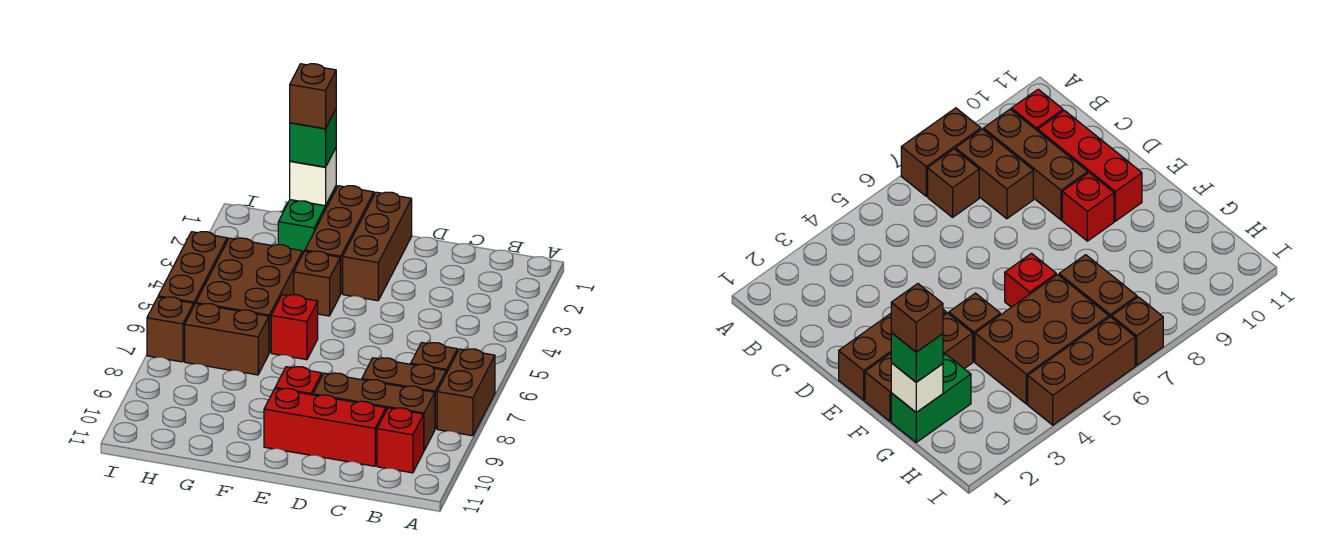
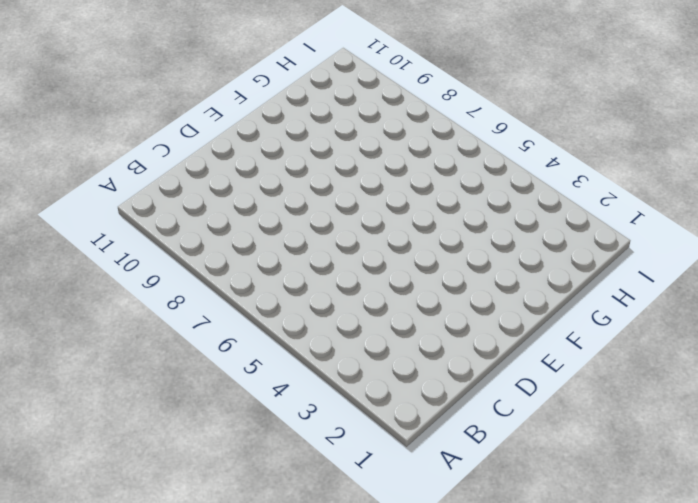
none -> brown 1x2 brick [437,349,495,436]
none -> brown 1x1 brick [411,343,457,373]
none -> brown 1x2 brick [362,358,446,429]

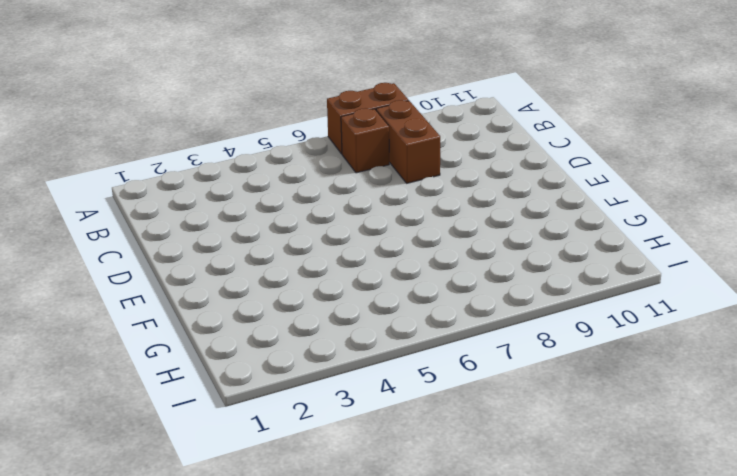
none -> brown 1x3 brick [313,373,435,450]
none -> red 1x1 brick [377,408,424,473]
none -> red 1x3 brick [264,388,386,466]

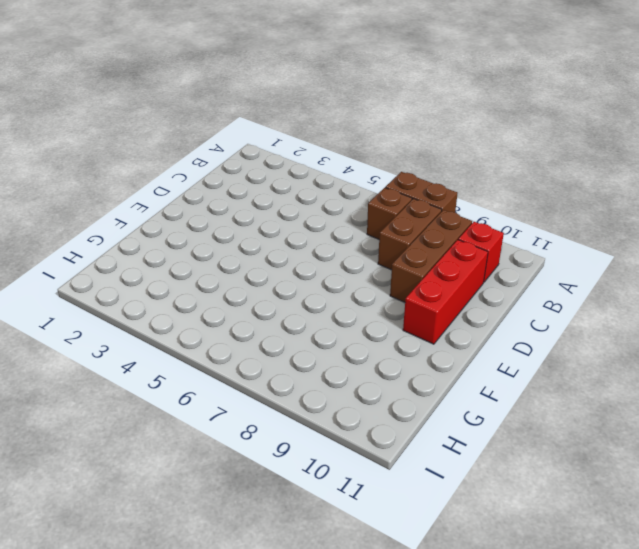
none -> brown 1x3 brick [343,192,412,301]
none -> red 1x1 brick [275,367,322,395]
none -> brown 1x3 brick [305,186,374,294]

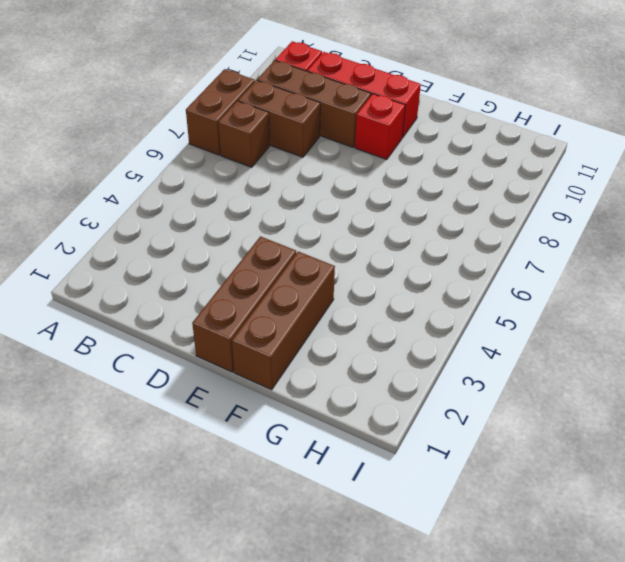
none -> brown 1x1 brick [294,251,340,316]
none -> red 1x1 brick [271,295,318,360]
none -> green 1x2 brick [278,186,336,253]

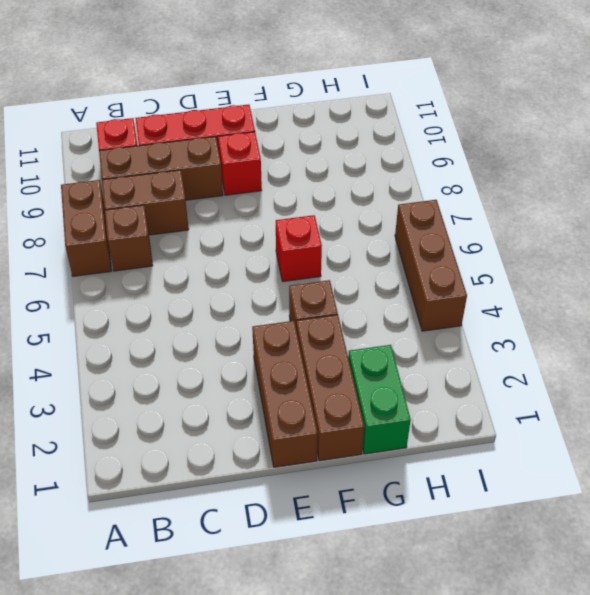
none -> brown 2x3 brick [196,238,303,353]
none -> brown 1x2 brick [185,304,269,375]
none -> brown 1x1 brick [147,297,194,362]

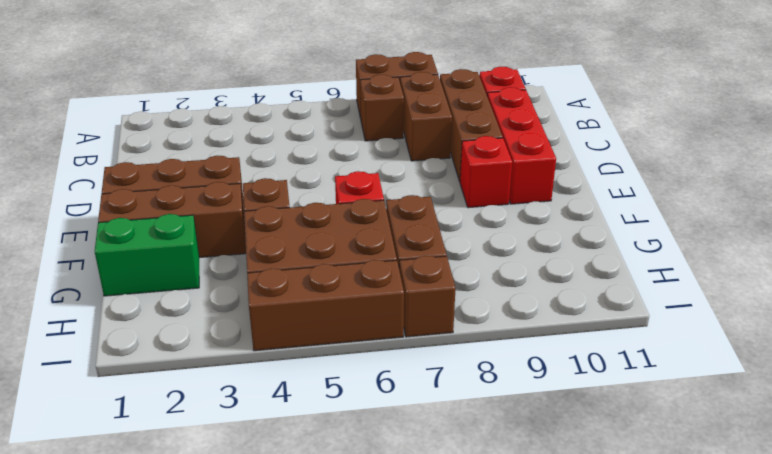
none -> white 1x1 brick [290,148,336,206]
none -> green 1x1 brick [290,110,336,167]
none -> brown 1x1 brick [290,64,336,129]

